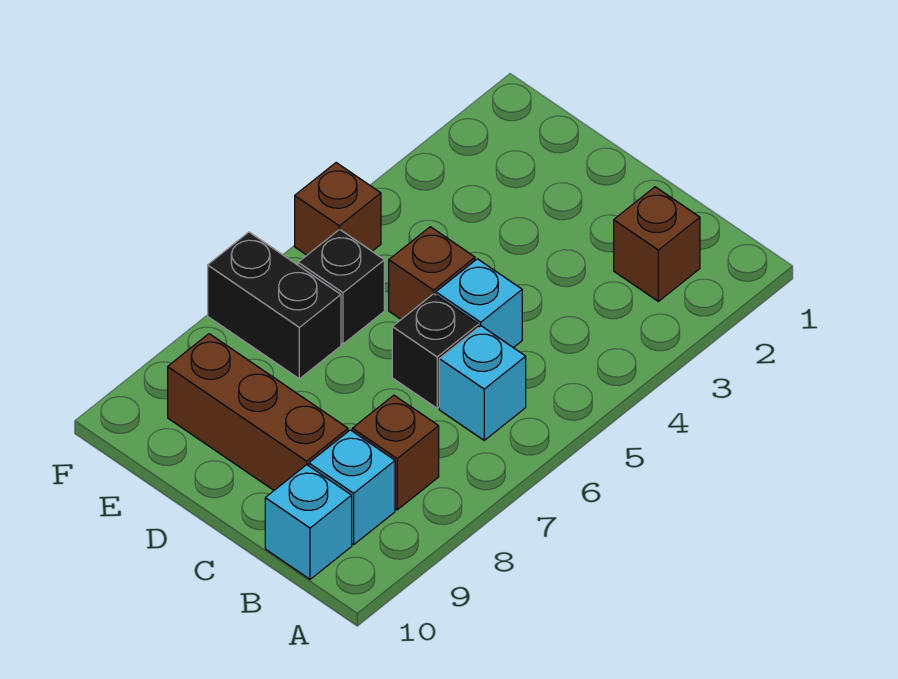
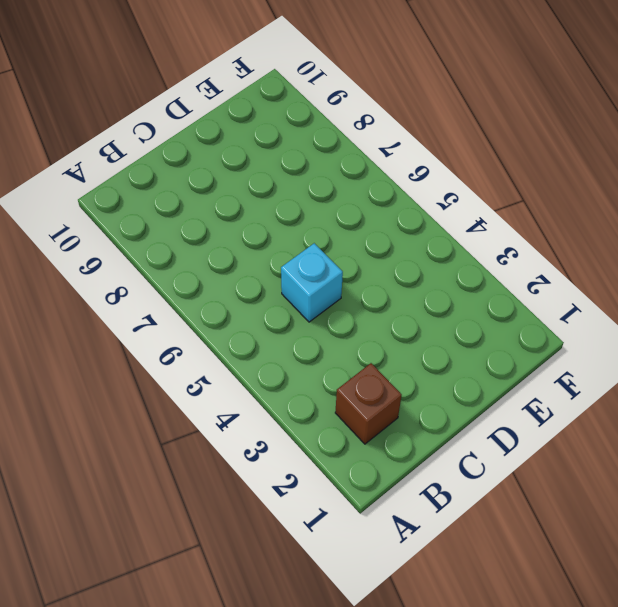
none -> cyan 1x1 brick [439,326,526,440]
none -> brown 1x1 brick [352,395,439,510]
none -> cyan 1x1 brick [309,430,395,545]

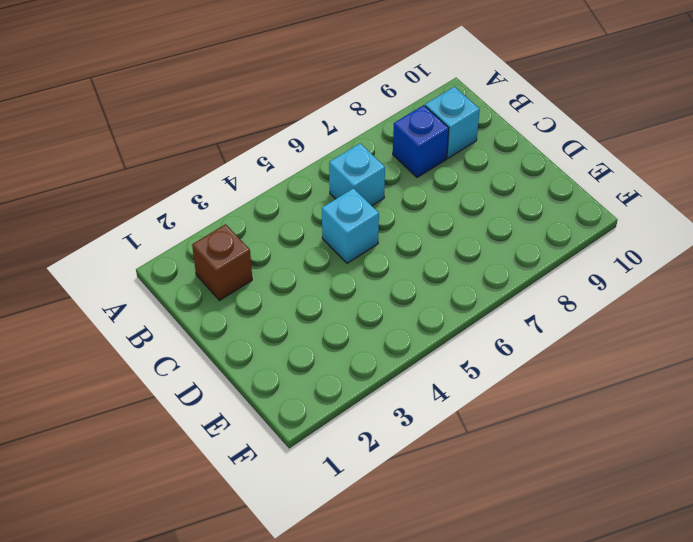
blue 1x1 brick [393,105,449,177] -> brown 1x1 brick [352,395,439,510]
none -> cyan 1x1 brick [265,465,352,579]
none -> black 1x1 brick [392,294,479,408]
none -> brown 1x3 brick [168,334,348,490]

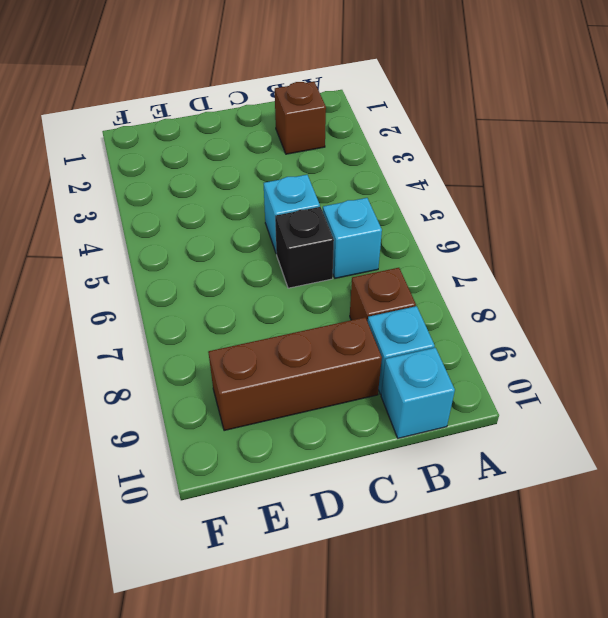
none -> brown 1x1 brick [389,227,475,319]
none -> black 1x1 brick [298,229,384,344]
none -> black 1x2 brick [208,232,341,379]

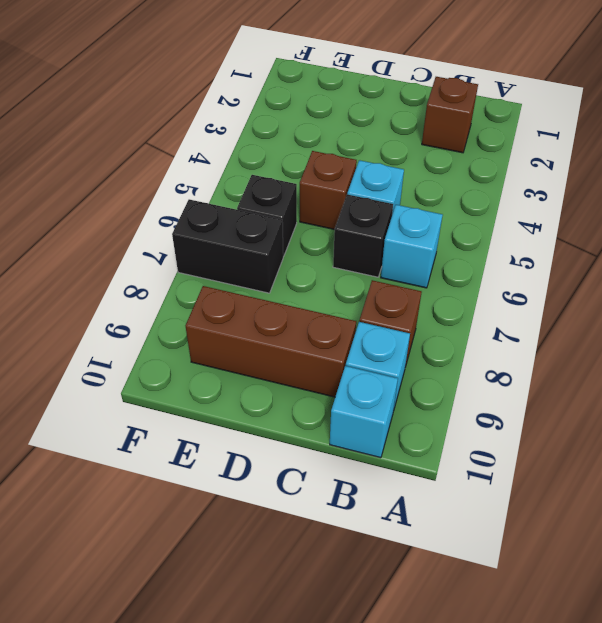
none -> brown 1x1 brick [295,163,381,255]

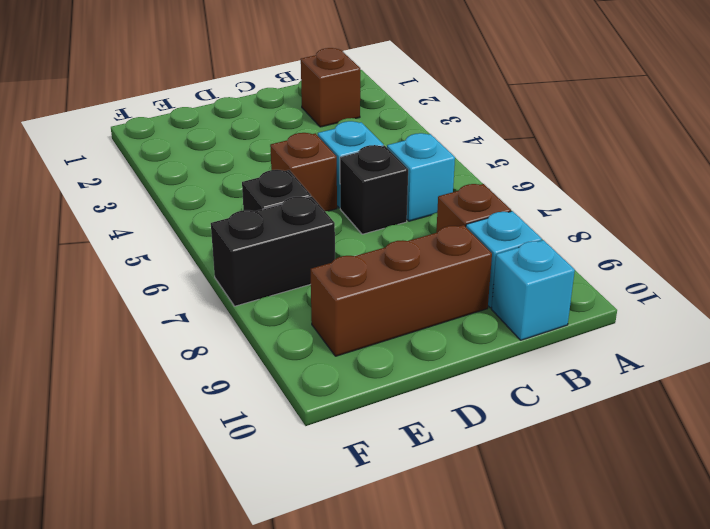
none -> brown 1x1 brick [295,163,381,255]

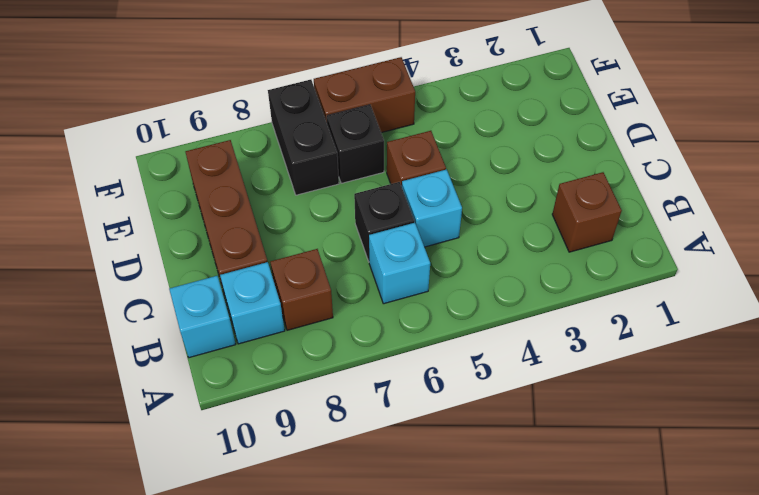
brown 1x2 brick [314,57,415,133] -> brown 1x1 brick [295,163,381,255]

